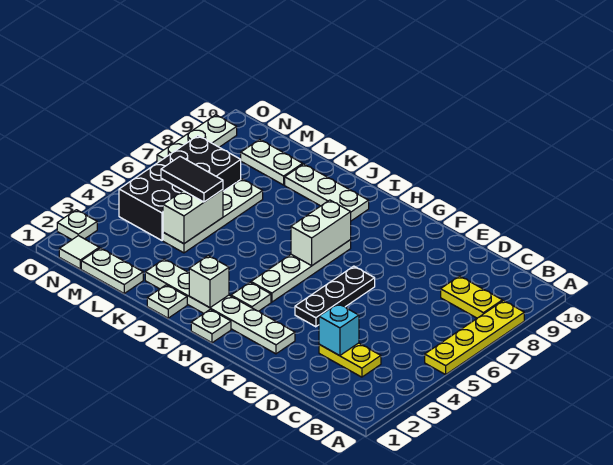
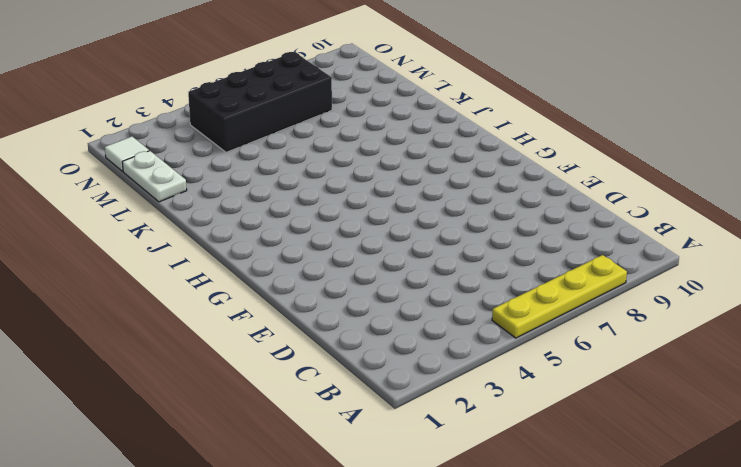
none -> yellow 1x2 plate [441,276,502,318]
none -> yellow 1x2 plate [319,343,381,377]
none -> white 1x6 plate [145,259,295,354]

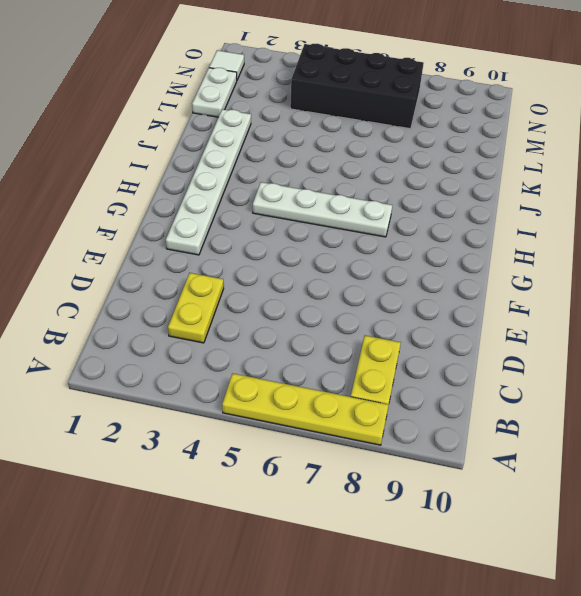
none -> black 1x3 plate [295,266,375,327]
none -> white 1x1 plate [191,309,231,343]
none -> white 1x1 plate [231,282,271,311]

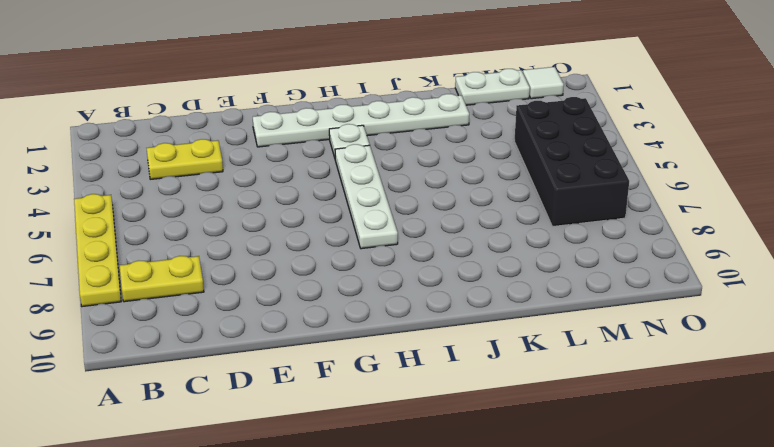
none -> black 1x3 plate [295,266,375,327]
none -> white 1x1 plate [191,309,231,343]
none -> white 1x3 plate [285,164,369,221]

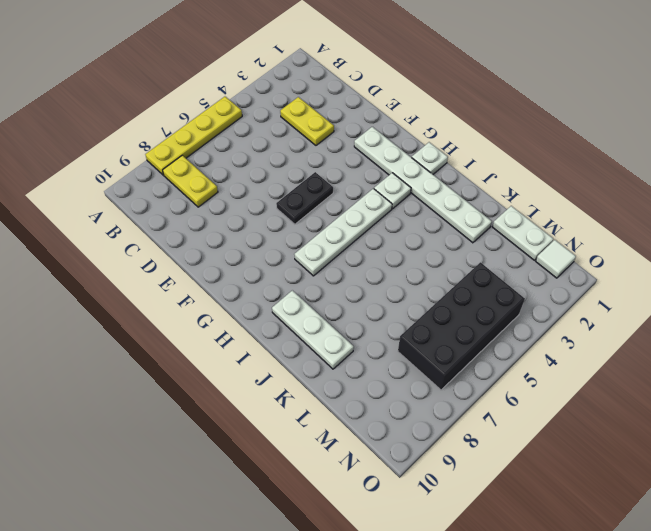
black 1x2 plate [276,172,333,224] -> black 1x3 plate [295,266,375,327]
none -> white 1x1 plate [147,285,187,318]
none -> white 1x4 plate [163,179,263,253]
none -> white 1x2 plate [241,139,303,185]

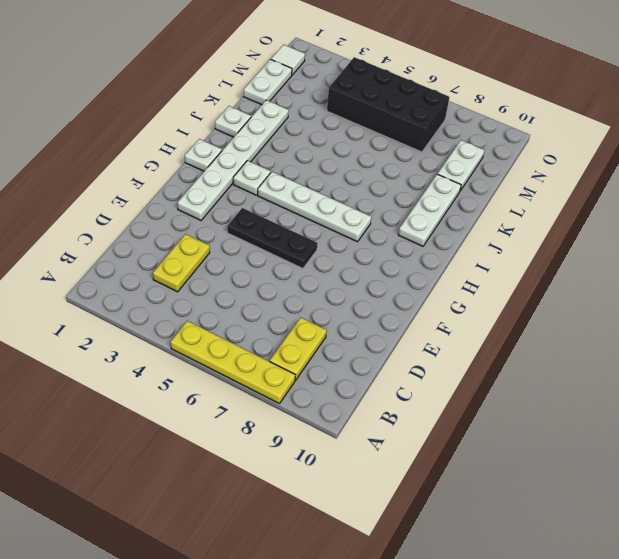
none -> white 1x4 plate [163,179,263,253]
none -> white 1x1 plate [57,210,97,240]
none -> white 1x3 plate [157,115,237,163]

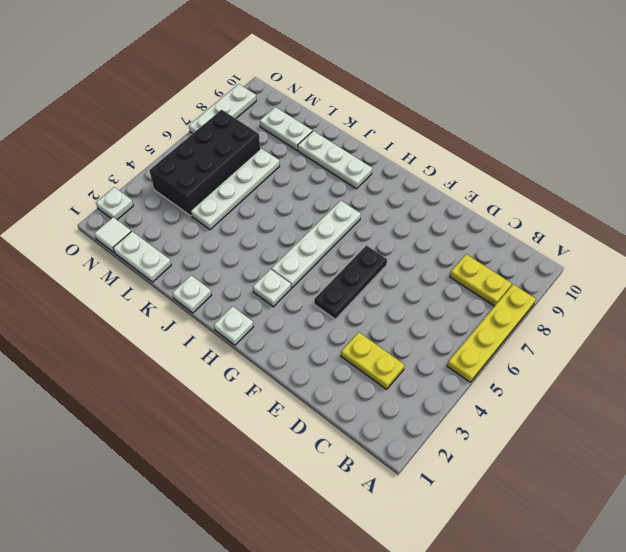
none -> white 1x6 plate [145,259,295,354]
none -> cyan 1x1 brick [319,304,359,356]
none -> white 1x2 brick [291,200,351,265]

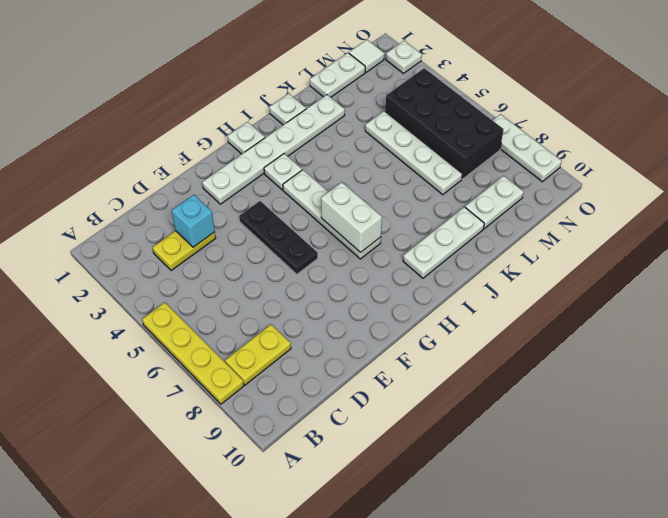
none -> white 1x1 brick [189,256,229,308]
none -> white 1x2 brick [163,190,223,244]
none -> black 1x2 tile [161,156,223,202]

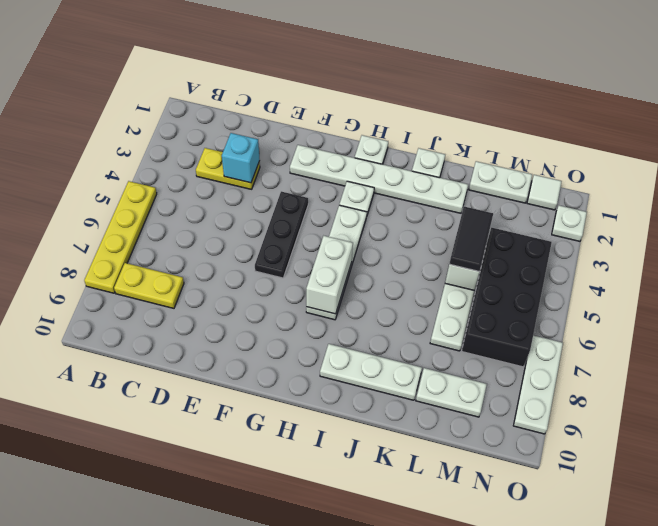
black 1x2 tile [449,207,493,272] -> black 1x2 tile turned to [161,156,223,202]
none -> white 1x1 brick [189,256,229,308]

